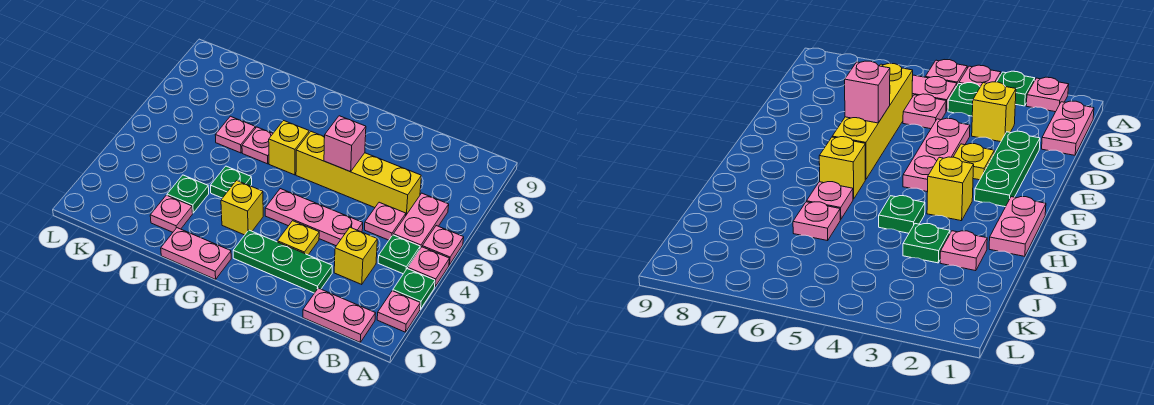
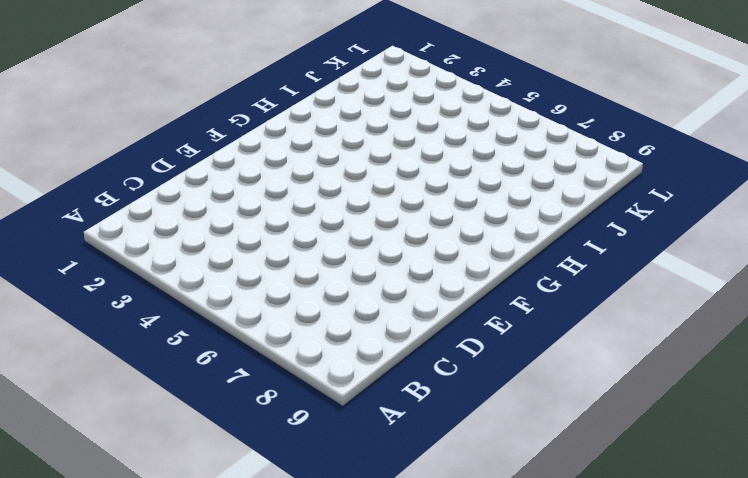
none -> pink 1x1 plate [377,291,420,332]
none -> green 1x1 plate [393,268,435,309]
none -> pink 1x1 plate [408,247,449,286]

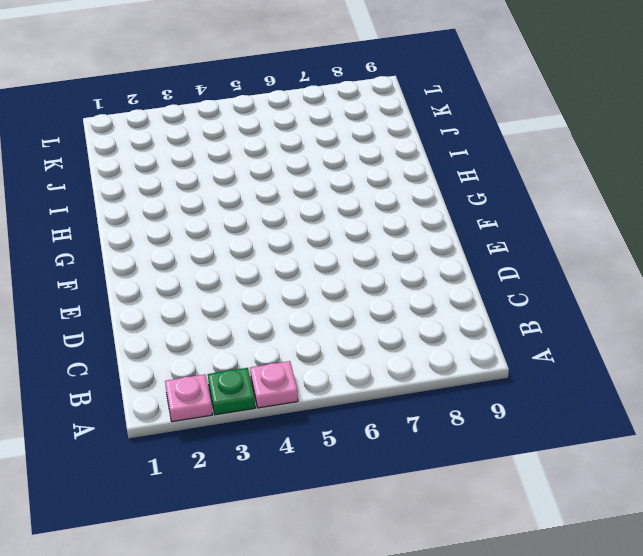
none -> pink 1x1 plate [422,226,464,265]
none -> pink 1x2 plate [303,288,376,342]
none -> green 1x1 plate [378,235,420,274]

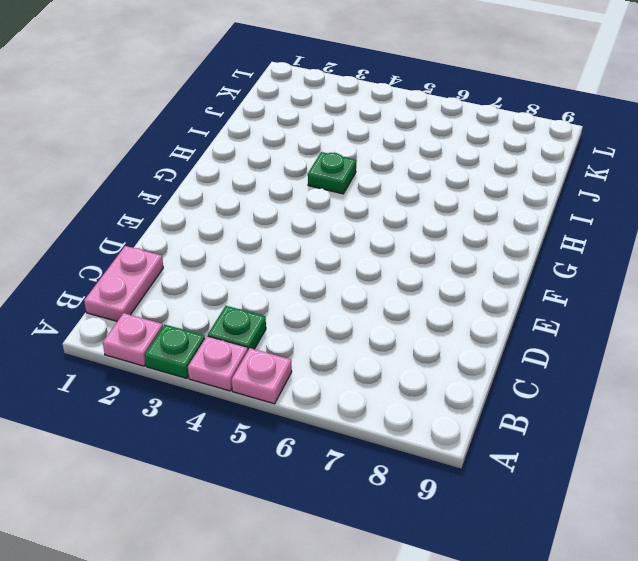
none -> pink 1x2 plate [393,193,449,249]
none -> yellow 1x1 brick [334,227,377,284]
none -> pink 1x1 plate [365,202,406,240]

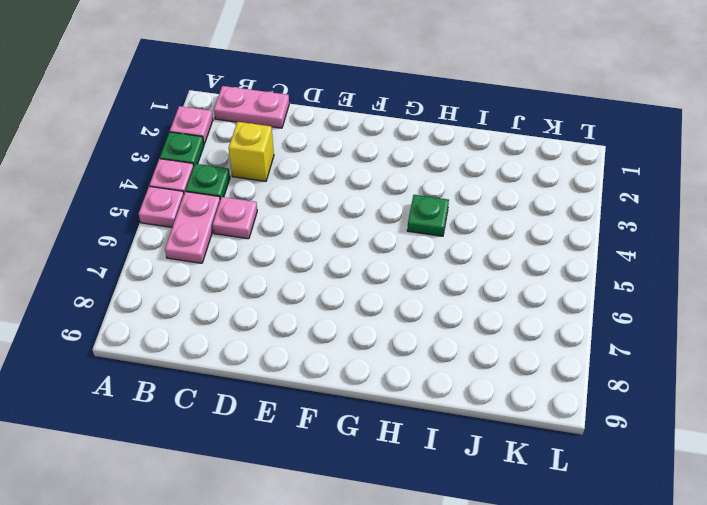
none -> yellow 1x4 brick [296,132,421,215]
none -> green 1x3 plate [233,230,332,293]
none -> pink 1x3 plate [265,189,363,246]

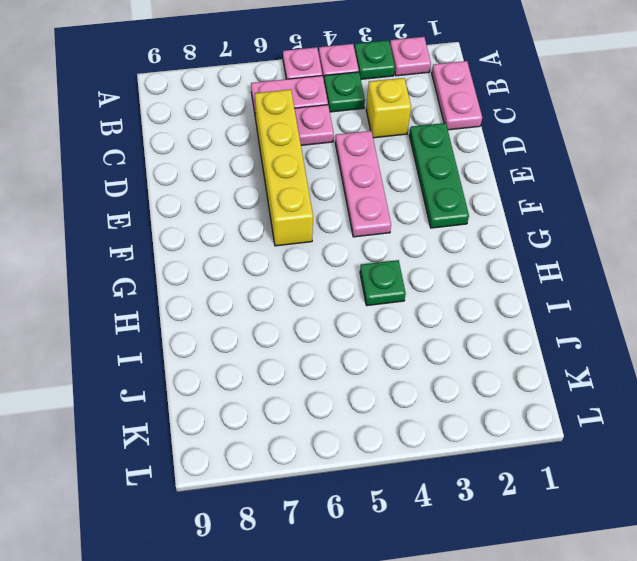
none -> yellow 1x1 plate [277,221,319,255]
none -> pink 1x2 plate [161,228,231,279]
none -> yellow 1x1 brick [221,180,263,235]

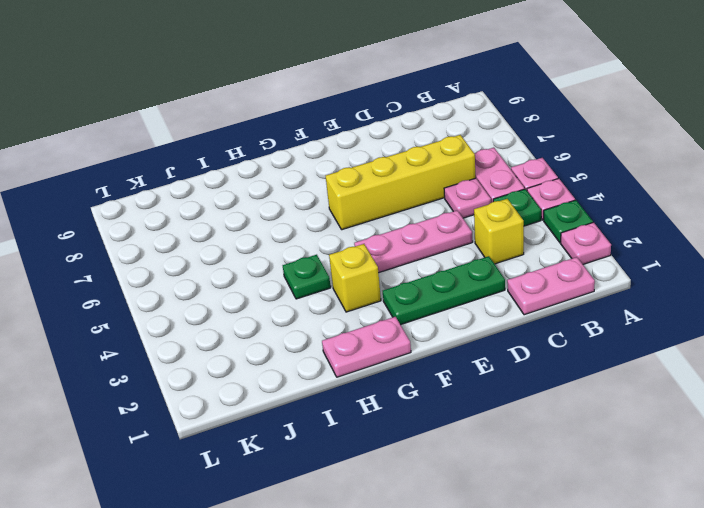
none -> yellow 1x1 plate [277,221,319,255]
none -> yellow 1x1 brick [269,121,309,175]
none -> pink 1x1 plate [242,127,273,164]

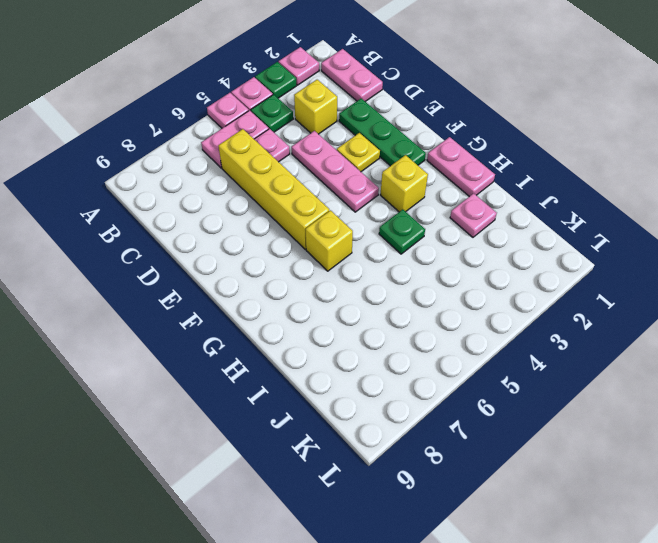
none -> pink 1x1 plate [242,127,273,164]
none -> green 1x1 plate [167,175,209,213]
none -> pink 1x1 plate [215,116,255,153]

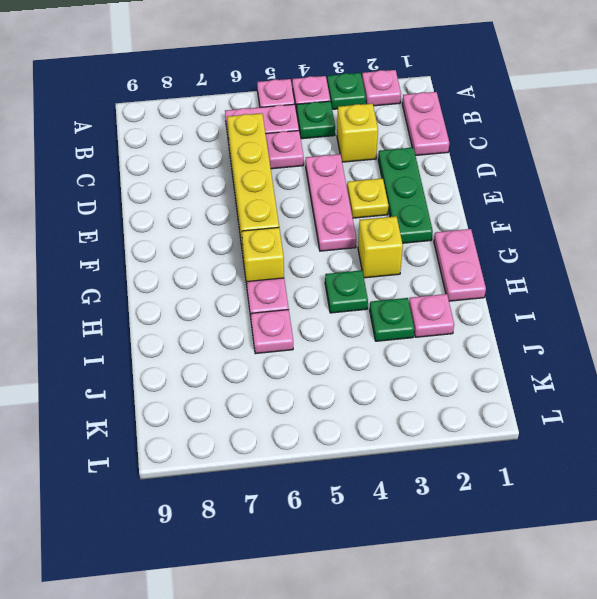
none -> pink 1x1 brick [324,116,366,172]

